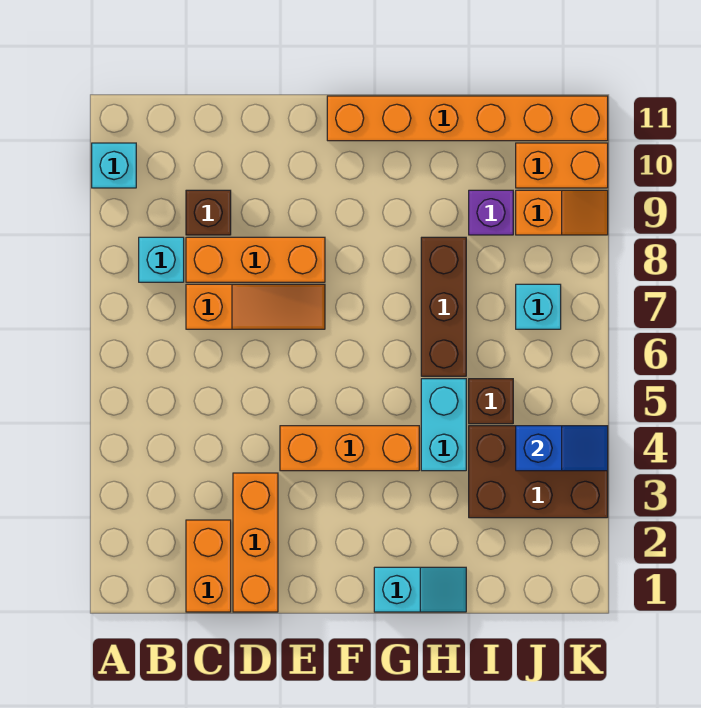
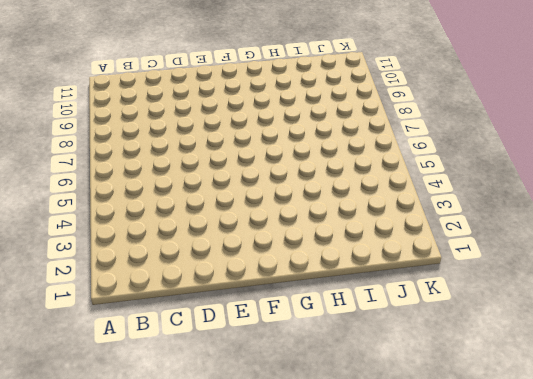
none -> cyan 1x1 brick [92,143,136,188]
none -> cyan 1x1 brick [139,237,184,282]
none -> orange 1x2 brick [186,520,231,612]

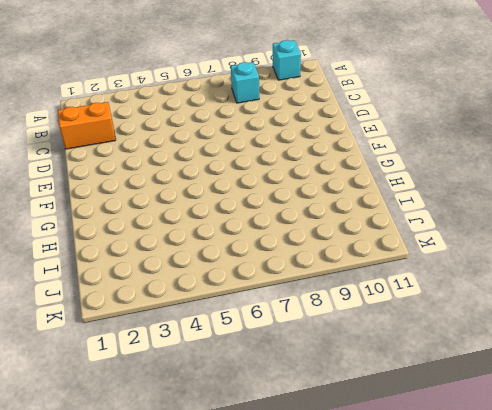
none -> orange 1x3 slope [186,284,325,329]
none -> orange 1x3 brick [186,237,325,282]
none -> brown 1x1 brick [186,190,231,235]

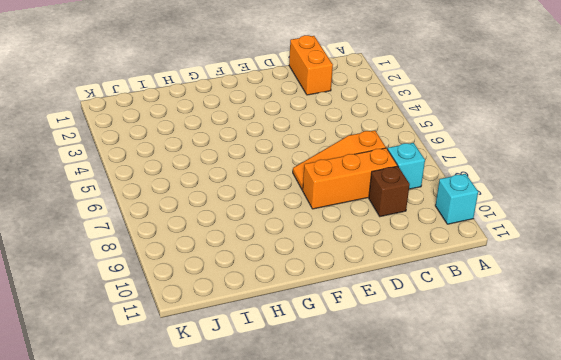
none -> orange 1x3 brick [233,473,278,612]
none -> orange 1x3 brick [280,426,419,471]
none -> orange 1x6 brick [327,96,608,141]

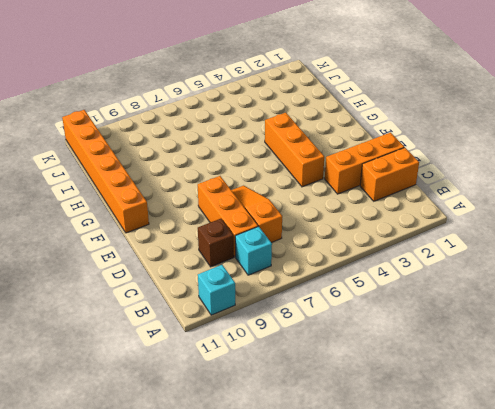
none -> cyan 1x2 slope [374,567,466,612]
none -> cyan 1x2 brick [421,379,466,471]
none -> brown 1x3 brick [421,237,466,376]

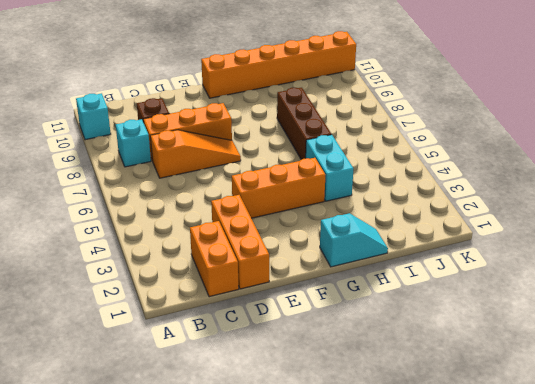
none -> brown 2x3 brick [469,426,608,518]
none -> brown 1x1 brick [469,379,513,424]
none -> purple 1x1 brick [469,190,513,235]

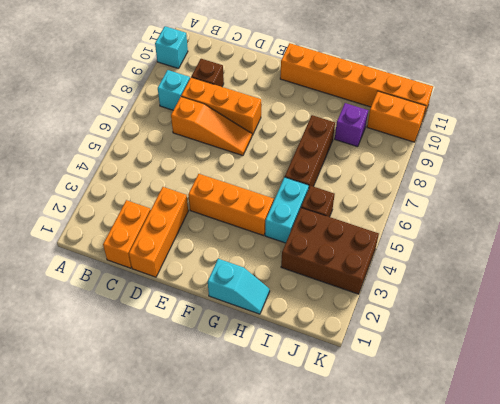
none -> cyan 1x1 brick [516,284,561,329]
none -> orange 1x2 slope [516,190,608,235]
none -> blue 1x2 slope [516,426,608,471]

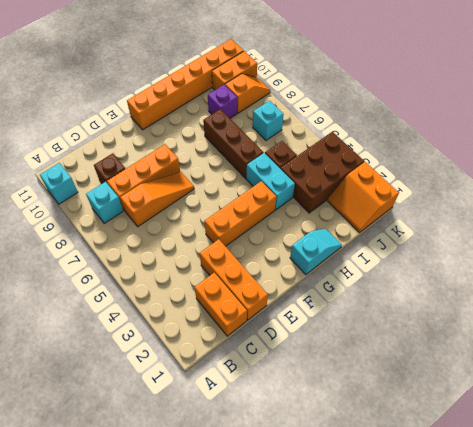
orange 2x2 slope [327,162,399,233] -> none
none -> blue 1x2 slope [516,426,608,471]

